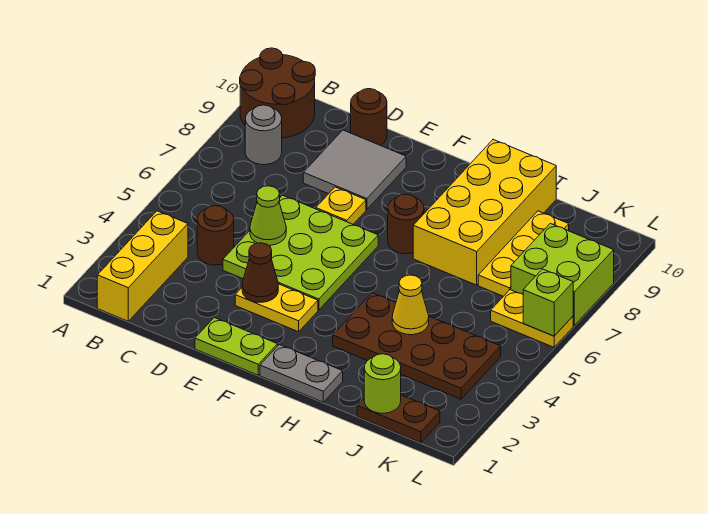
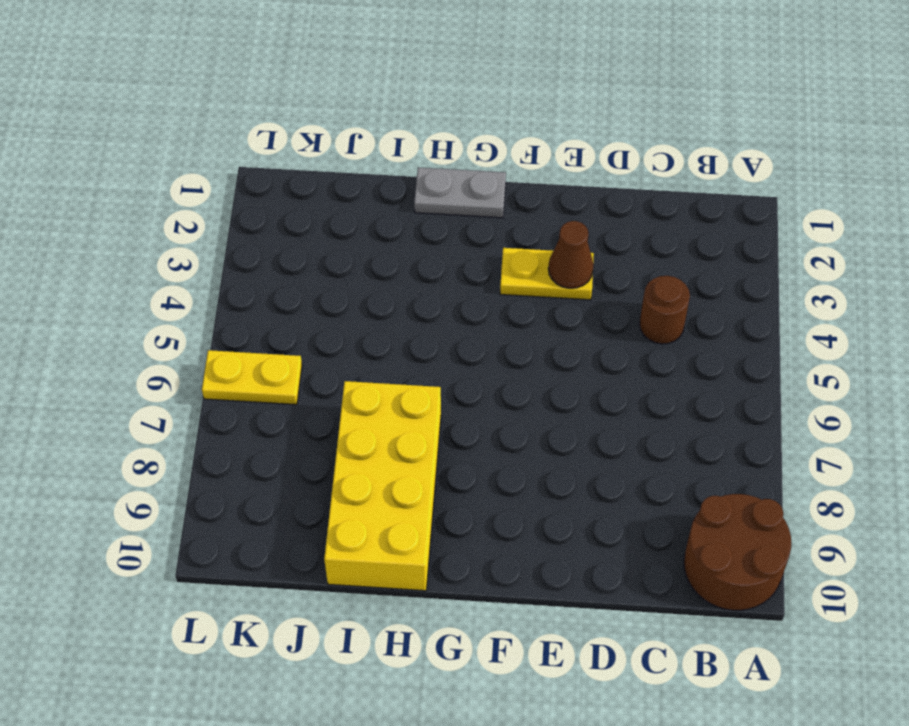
none -> yellow 1x3 brick [97,211,188,321]
none -> grey 1x1 round brick [245,105,282,165]
none -> lime 3x3 plate [223,195,378,310]

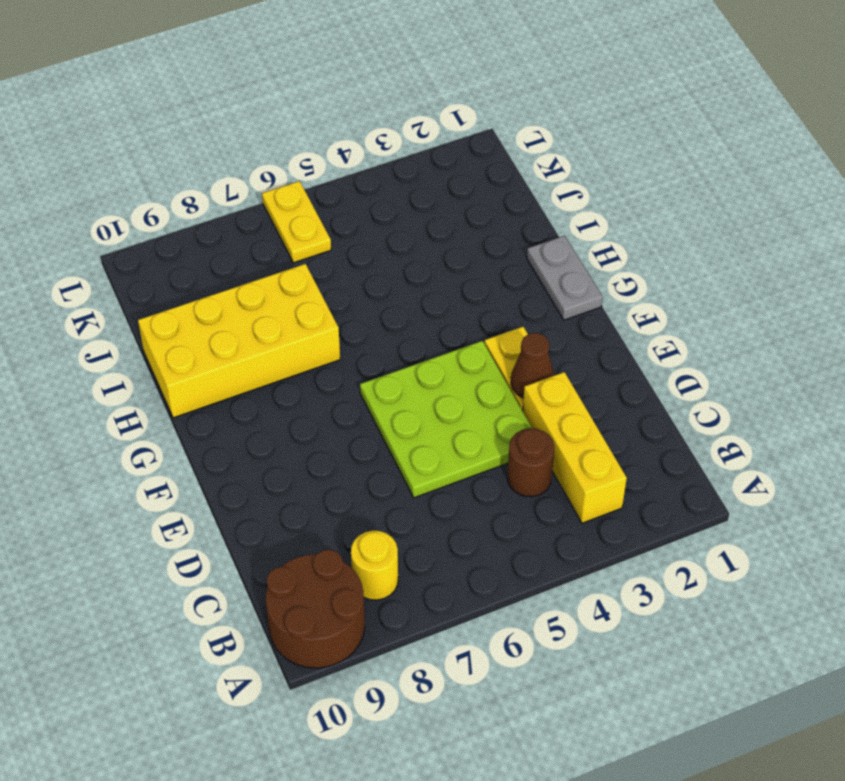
yellow 1x3 brick [523,372,627,523] -> yellow 1x3 brick turned to [97,211,188,321]
yellow 1x1 round brick [351,531,398,600] -> grey 1x1 round brick [245,105,282,165]
none -> grey 2x2 tile [303,130,406,210]
none -> brown 1x1 round brick [351,89,387,145]
none -> lime 1x2 plate [195,318,278,375]

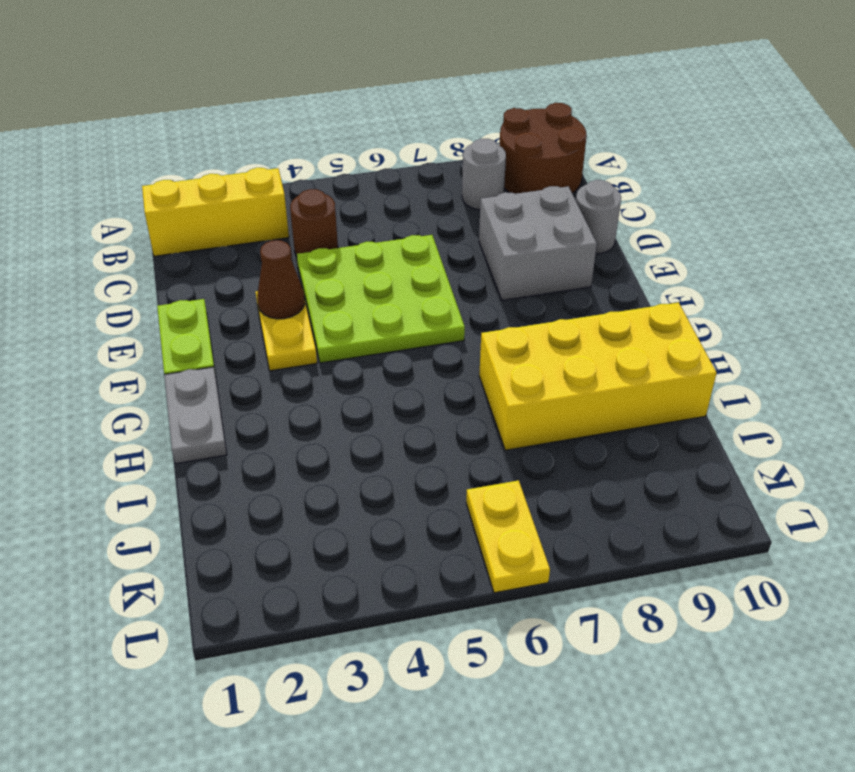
grey 2x2 brick [479,186,597,300] -> grey 2x2 tile [303,130,406,210]
grey 1x1 round brick [576,180,621,254] -> brown 1x1 round brick [351,89,387,145]
none -> yellow 1x1 plate [316,187,366,224]
none -> brown 1x1 round brick [388,194,424,254]
none -> brown 2x4 plate [333,293,501,399]

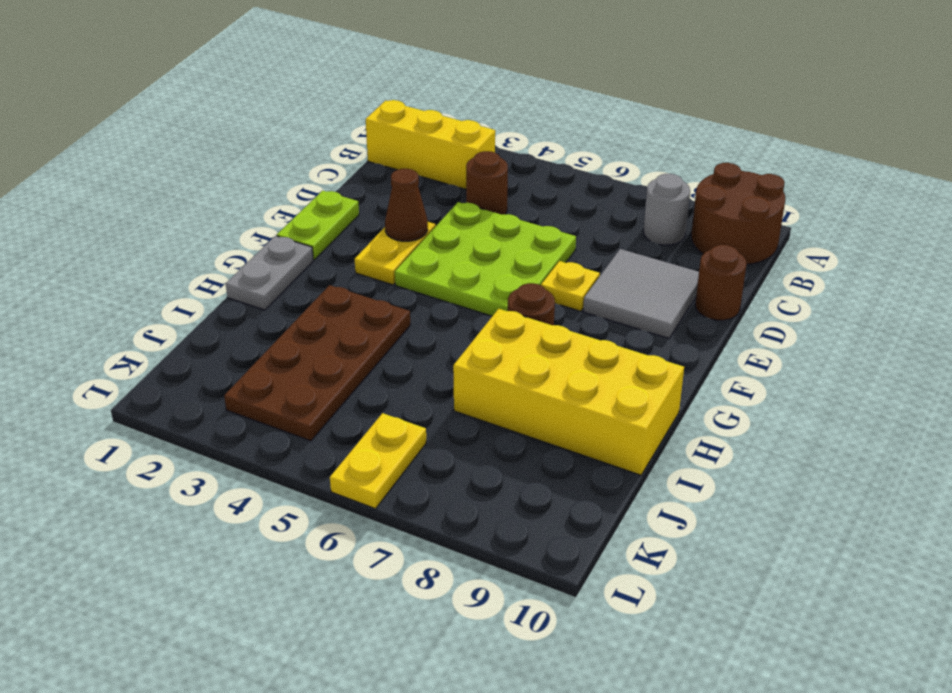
none -> brown 1x2 plate [357,395,440,443]
none -> yellow 1x3 plate [478,211,569,296]
none -> lime 2x2 brick [511,223,614,326]

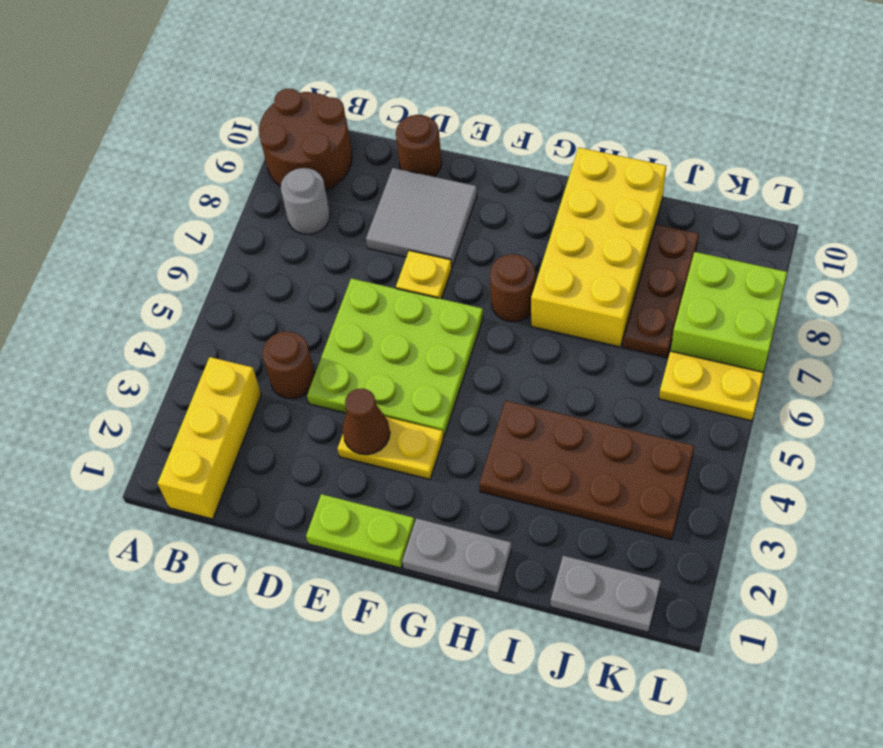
grey 1x2 plate [550,556,661,632] -> brown 1x2 plate [357,395,440,443]
brown 1x3 plate [623,224,699,358] -> yellow 1x3 plate [478,211,569,296]
none -> lime 1x1 cone [250,186,286,245]
none -> yellow 1x1 cone [392,275,429,335]
none -> lime 1x1 round brick [364,354,401,413]

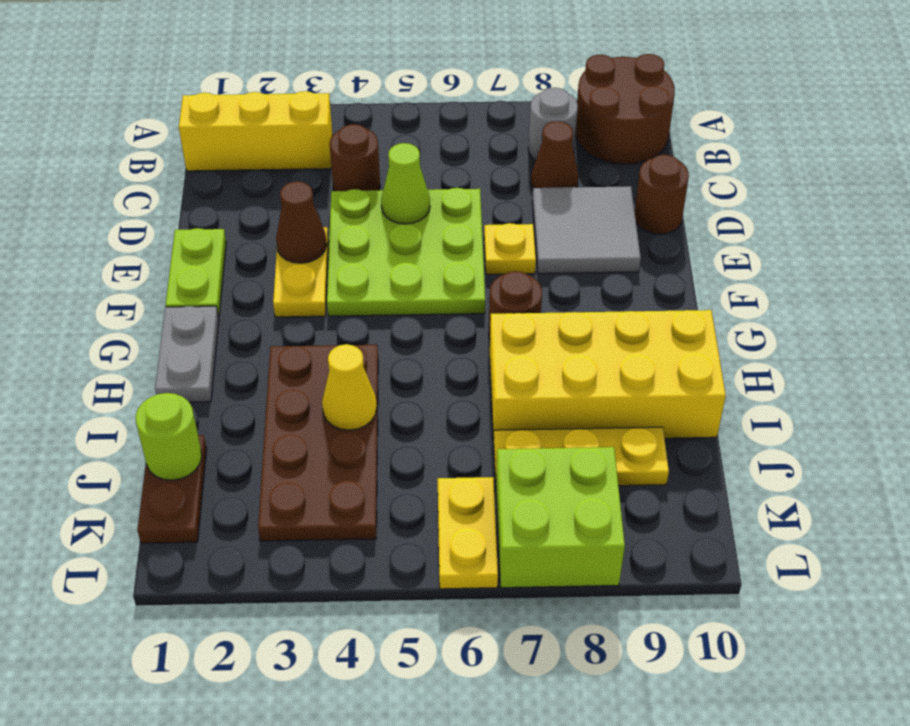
brown 1x1 cone [531,121,578,189] -> none
none -> lime 1x1 brick [523,269,573,336]

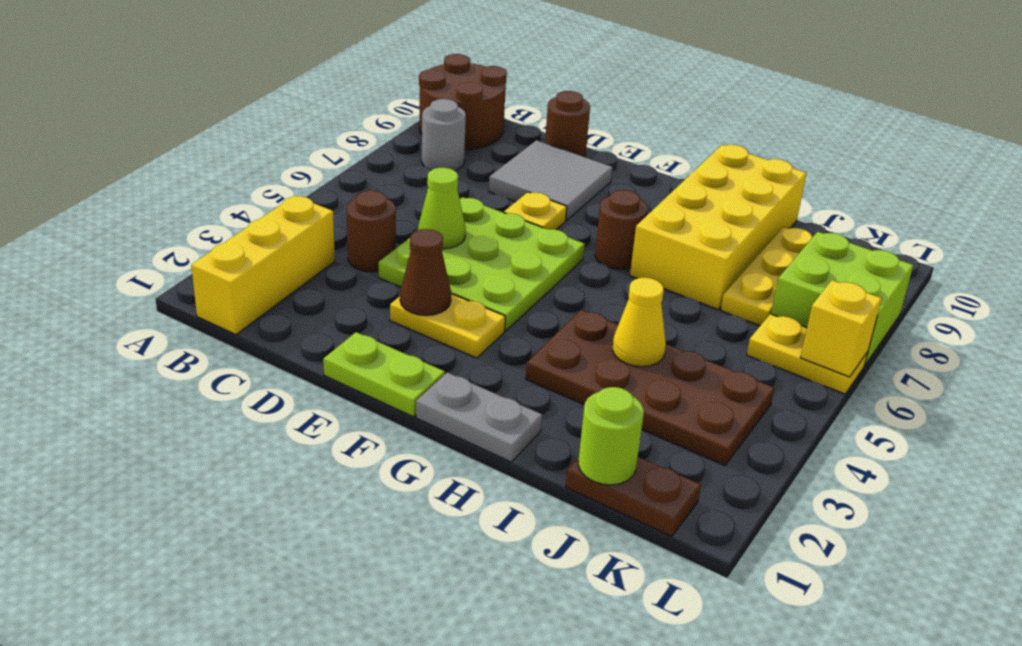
yellow 1x1 brick [800,280,882,377] -> lime 1x1 brick [523,269,573,336]

